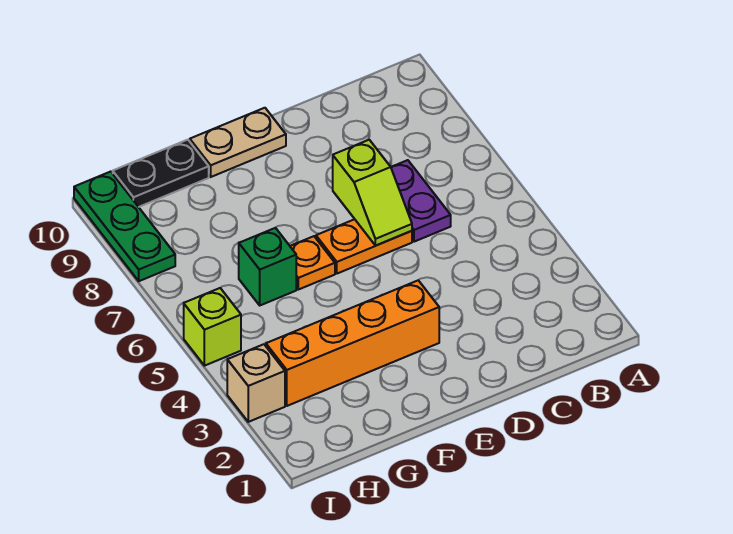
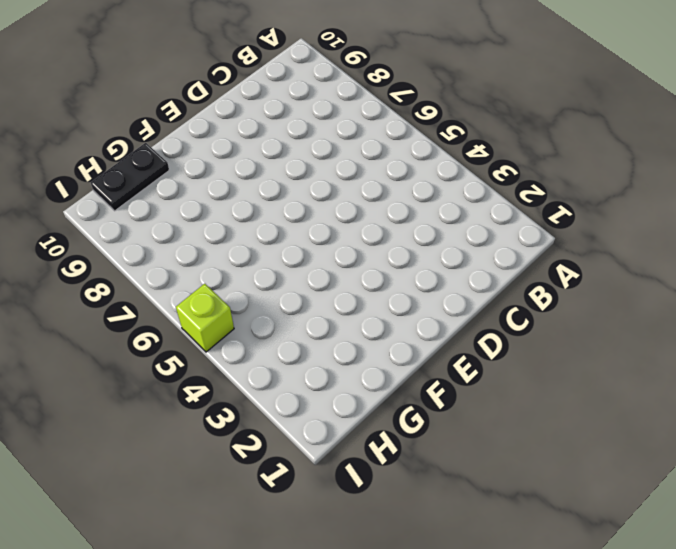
none -> purple 1x2 plate [391,160,451,242]
none -> orange 1x2 plate [316,219,412,274]

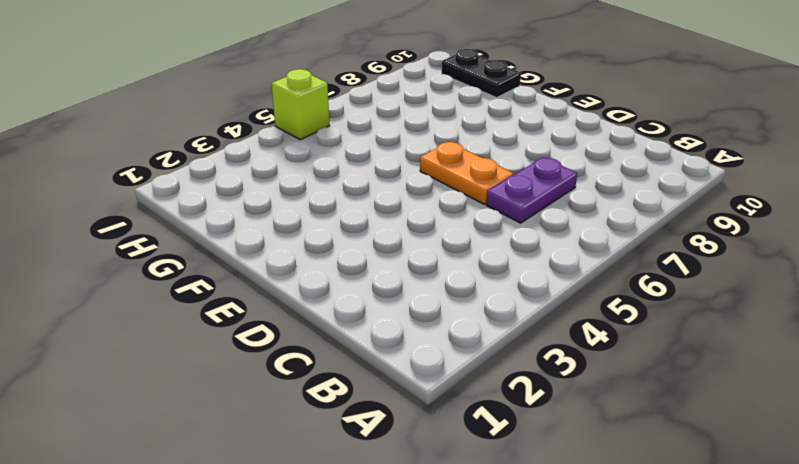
none -> orange 1x4 brick [266,280,439,406]
none -> tan 1x2 plate [190,108,286,177]

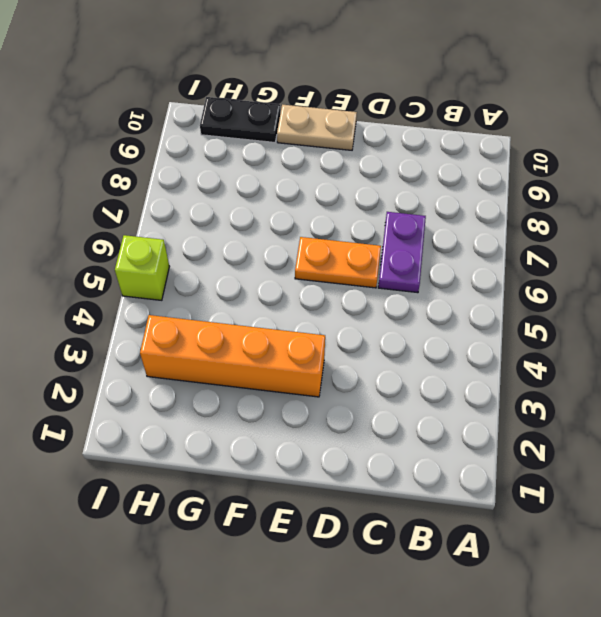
none -> orange 1x1 plate [290,236,335,290]
none -> green 1x1 brick [239,228,296,305]

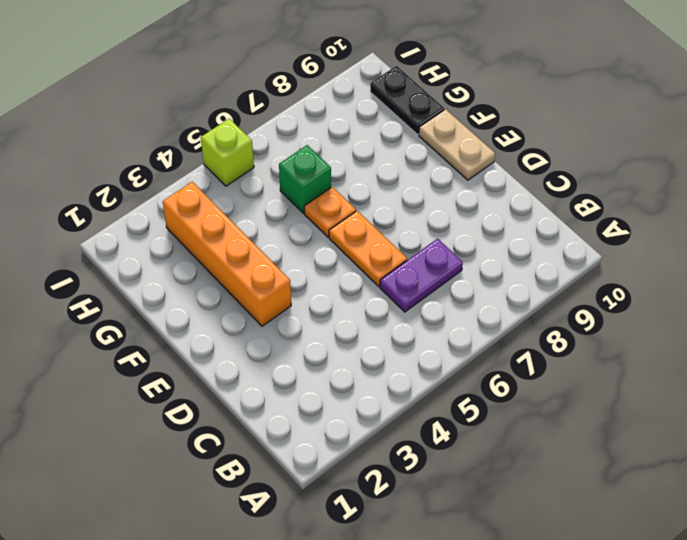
none -> tan 1x1 brick [227,344,285,422]
none -> green 1x3 plate [74,172,175,281]

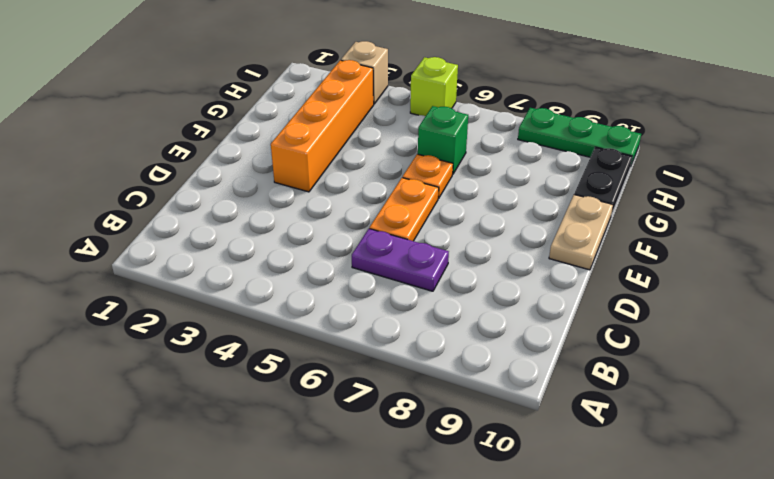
none -> lime 1x2 slope [333,140,412,246]

